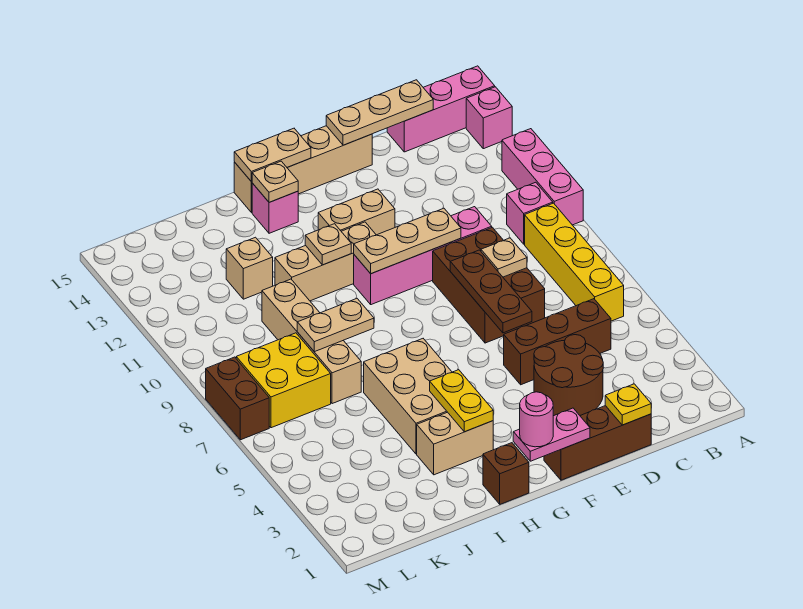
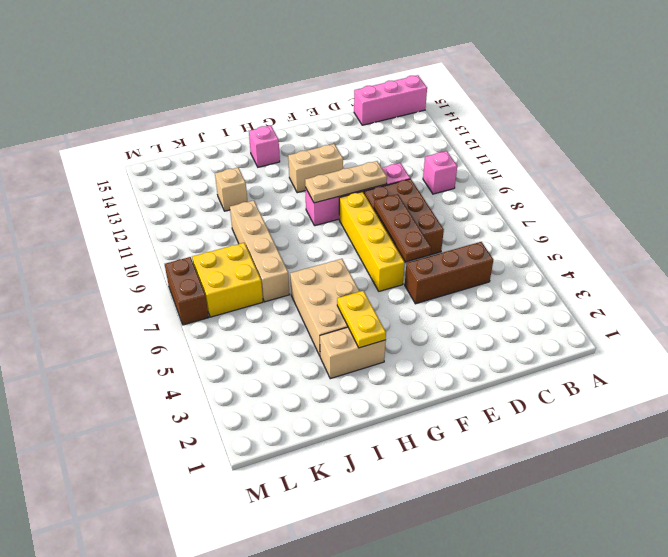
yellow 1x4 brick [339,192,405,291] -> yellow 1x4 brick moved to [525,203,624,321]
none -> pink 1x3 brick [502,129,583,225]
none -> pink 1x1 brick [466,87,512,149]
none -> brown 1x3 brick [544,406,651,480]
none -> brown 2x2 round brick [534,335,603,416]

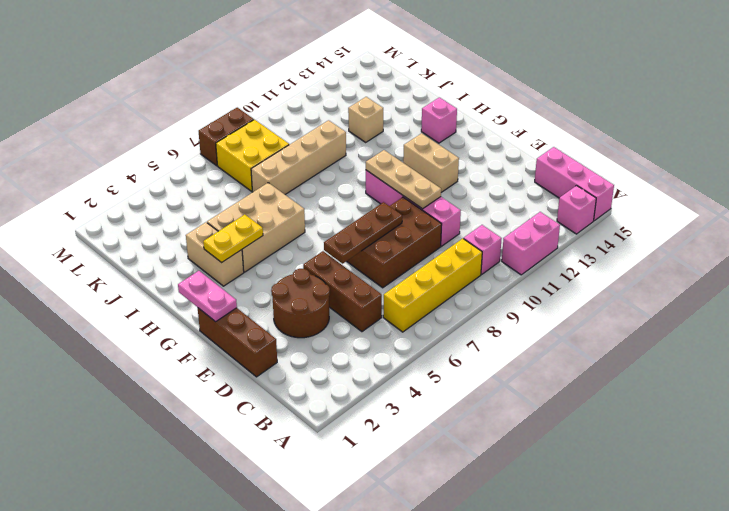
pink 1x2 brick [502,212,560,275] -> pink 1x3 brick [502,129,583,225]
none -> tan 1x4 brick [234,126,372,212]
none -> tan 1x3 brick [275,222,376,301]
none -> brown 1x1 brick [483,443,529,504]
none -> tan 1x3 plate [326,80,433,145]

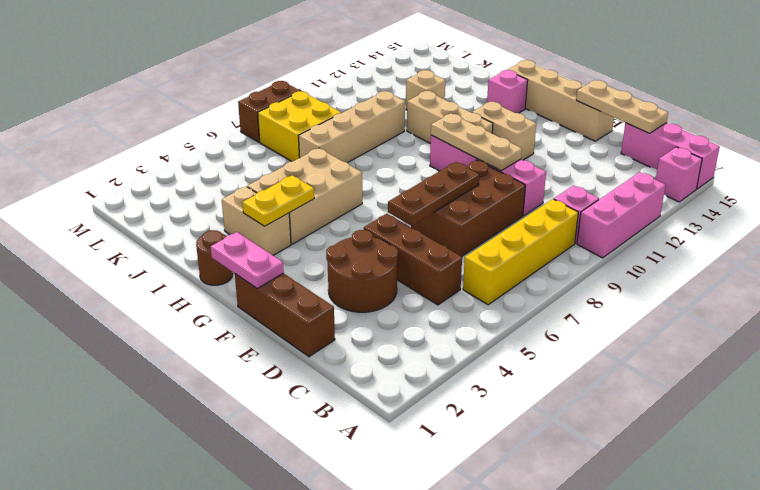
brown 1x1 round brick [196,230,233,285] -> brown 1x1 brick [483,443,529,504]
none -> yellow 1x1 plate [605,384,651,425]
none -> tan 1x1 plate [481,238,527,277]
none -> tan 1x2 plate [234,128,311,182]
none -> tan 1x1 plate [305,224,351,265]

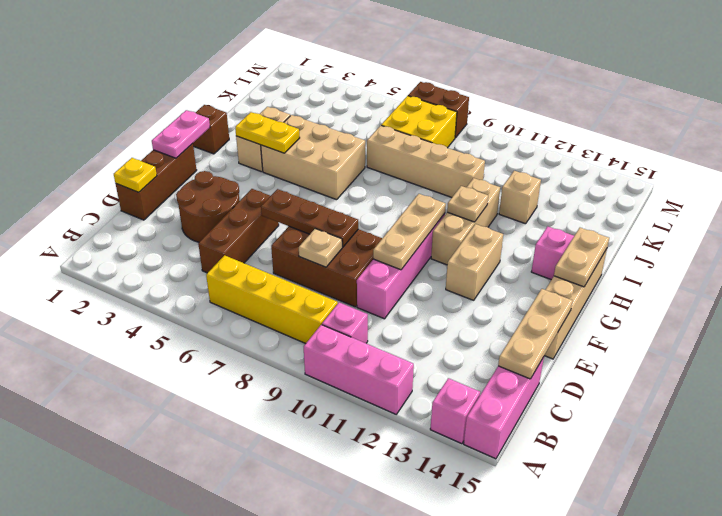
none -> tan 1x1 plate [252,161,298,202]
none -> tan 1x2 plate [297,299,374,352]
none -> pink 1x1 round brick [520,392,553,447]

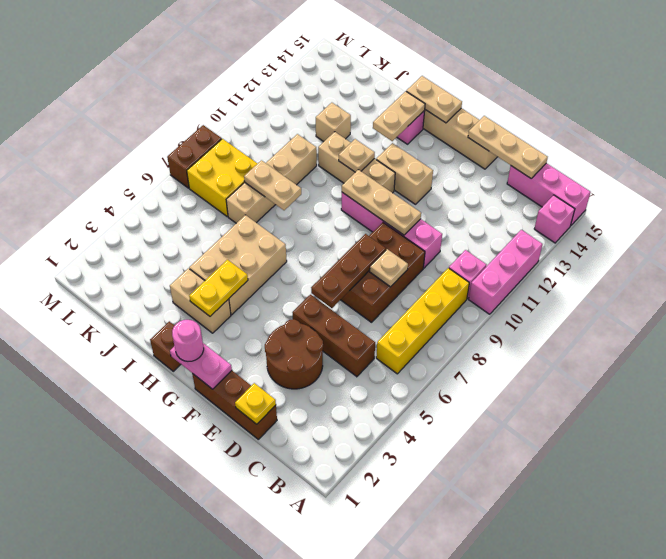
tan 1x2 plate [373,91,425,141] -> tan 1x1 plate [252,161,298,202]

